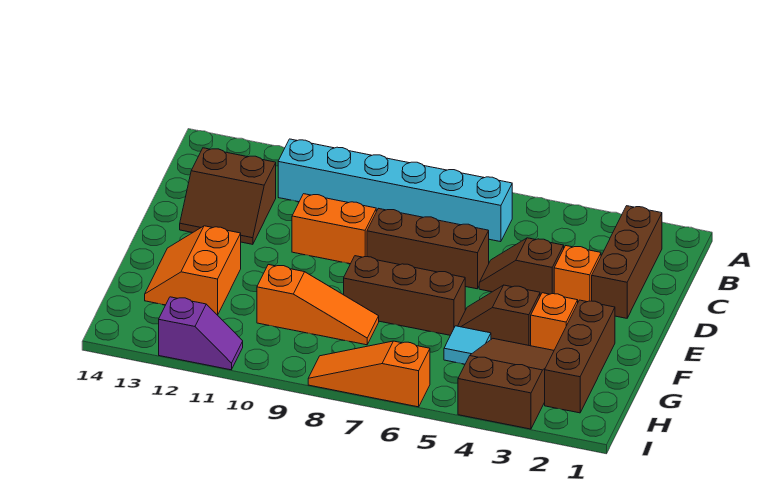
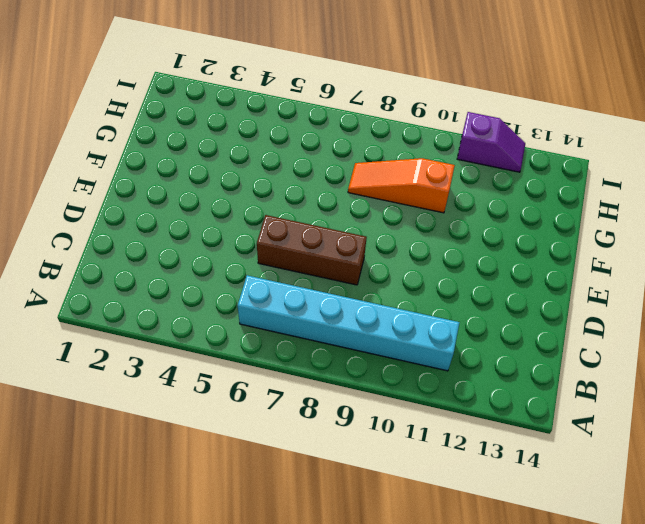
purple 1x2 slope [457,112,525,172] -> purple 1x2 slope turned to [159,297,243,370]
none -> brown 1x3 brick [592,206,662,318]
none -> brown 2x2 slope [180,148,276,244]
none -> orange 1x1 brick [554,246,601,302]

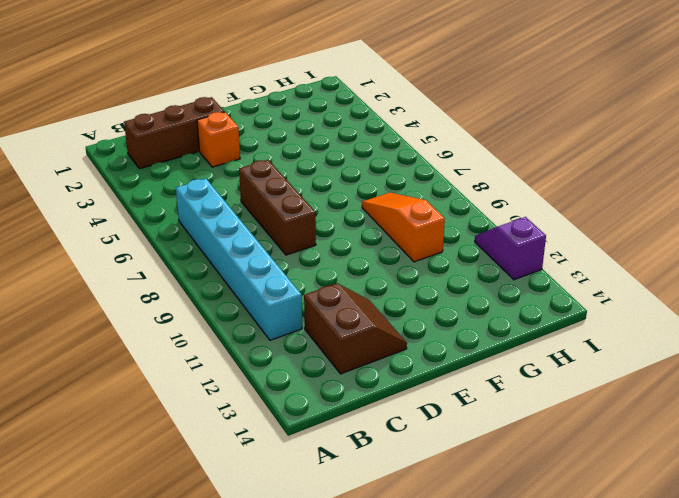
none -> brown 1x2 slope [479,238,564,296]
none -> orange 1x2 brick [292,194,376,264]
none -> brown 1x3 brick [545,300,615,413]

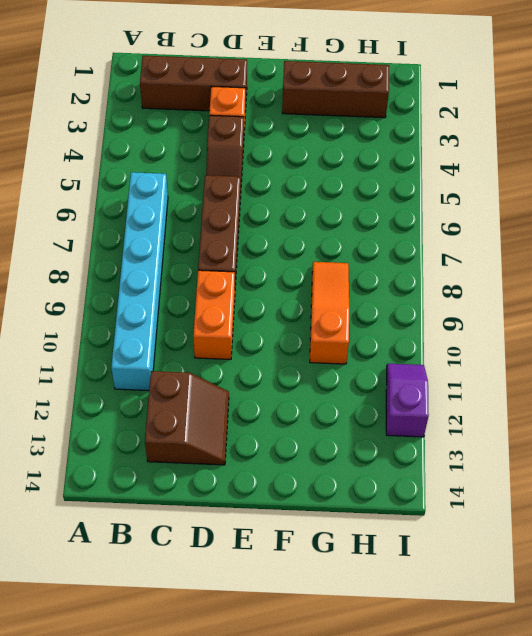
none -> orange 1x1 brick [531,293,578,350]
none -> brown 1x2 slope [458,285,540,346]
none -> brown 1x3 brick [344,256,465,335]

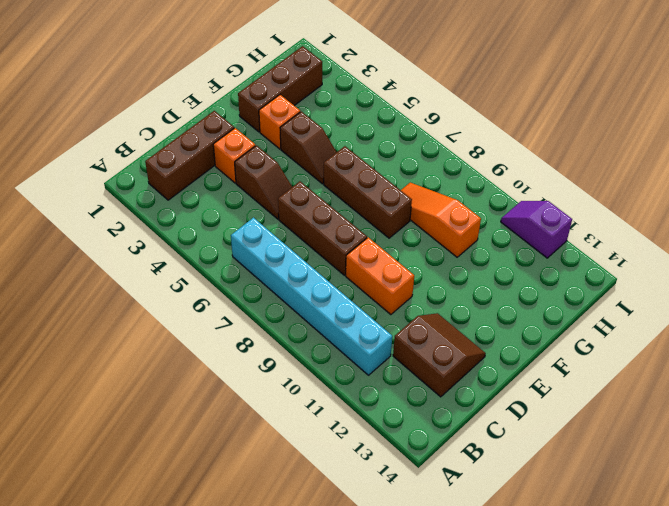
none -> orange 2x2 slope [145,226,241,315]
none -> brown 2x3 slope [458,339,554,429]
none -> cyan 1x1 tile [444,326,491,364]

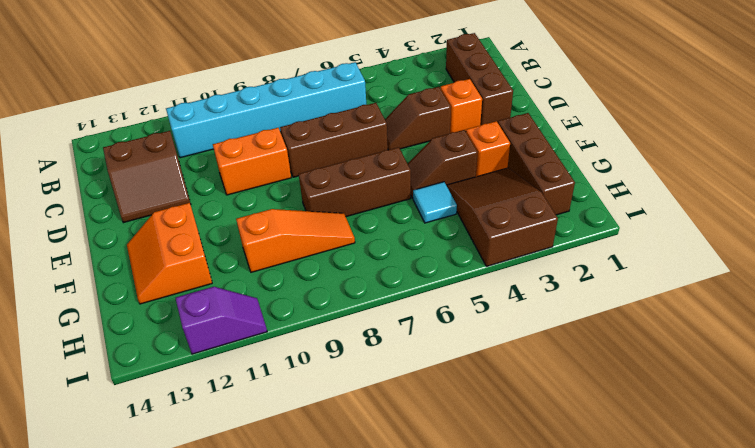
none -> orange 1x3 slope [308,341,430,407]

